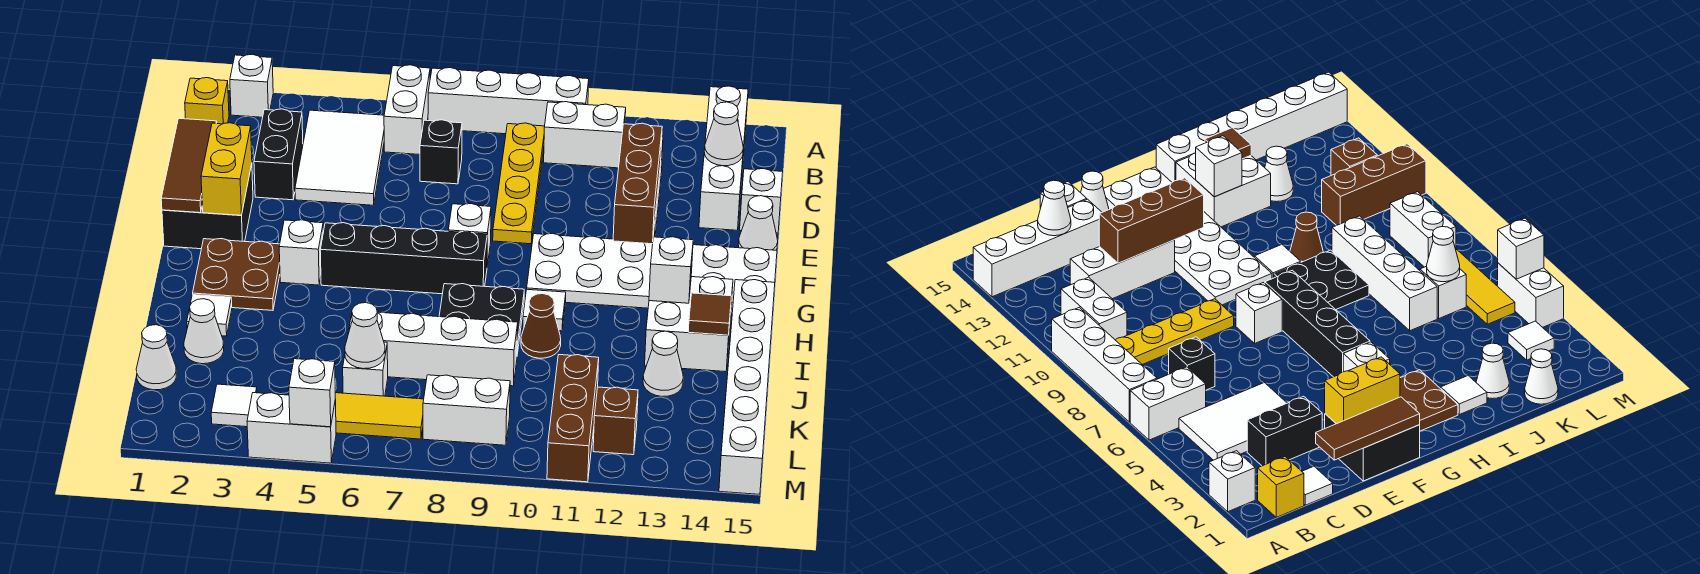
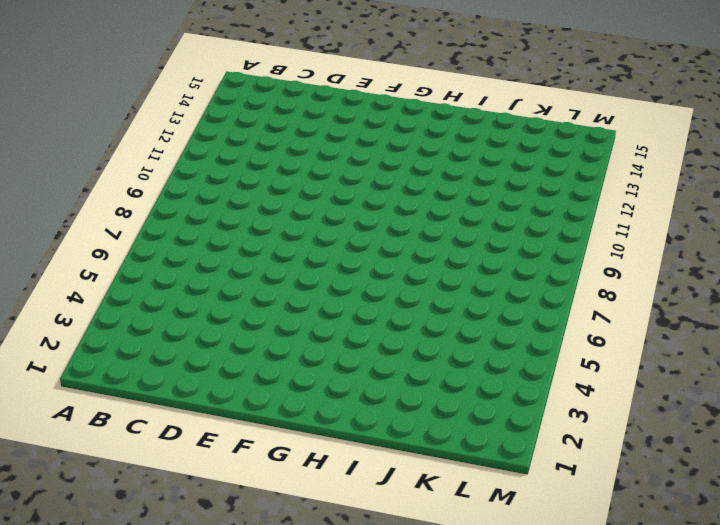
none -> white 1x1 brick [230,54,273,117]
none -> white 1x2 brick [384,65,430,155]
none -> white 1x4 brick [428,68,589,134]
none -> white 1x4 brick [699,86,748,230]

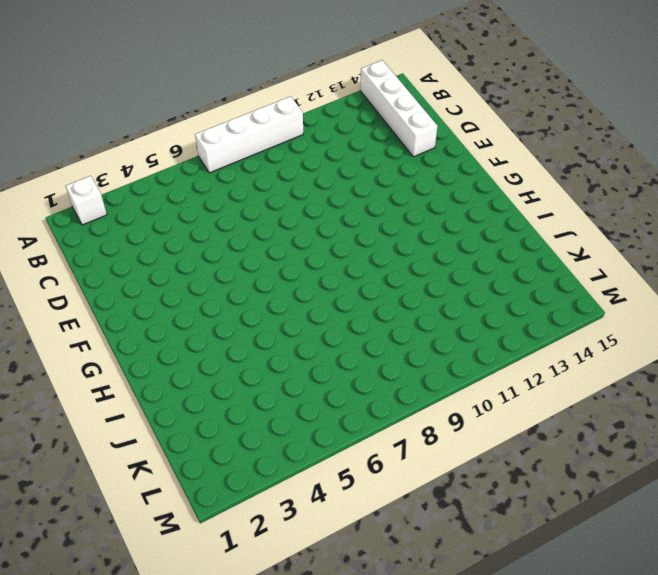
none -> white 1x2 brick [384,65,430,155]
none -> yellow 1x1 brick [185,78,229,124]
none -> white 2x3 tile [295,110,384,205]
none -> yellow 1x4 plate [493,123,545,244]

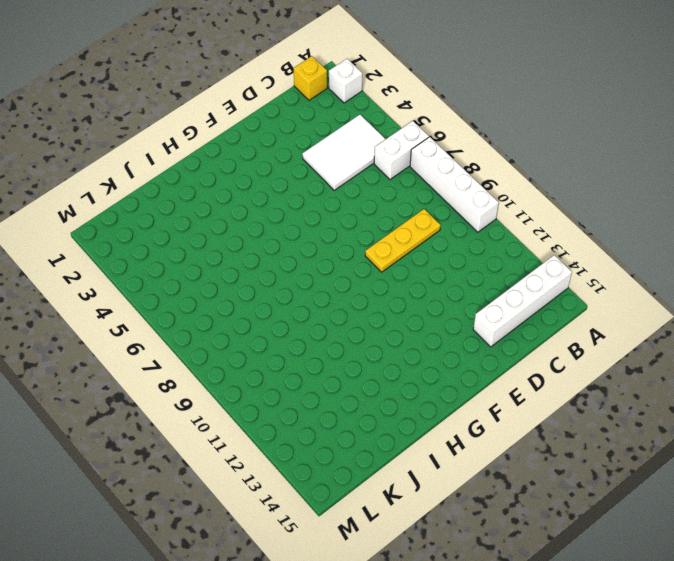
yellow 1x3 plate [365,209,441,272] -> yellow 1x4 plate [493,123,545,244]
none -> white 1x2 brick [544,102,626,168]
none -> white 1x1 tile [1302,466,1333,505]
none -> black 1x2 brick [254,109,303,200]
none -> black 1x1 brick [420,120,462,184]

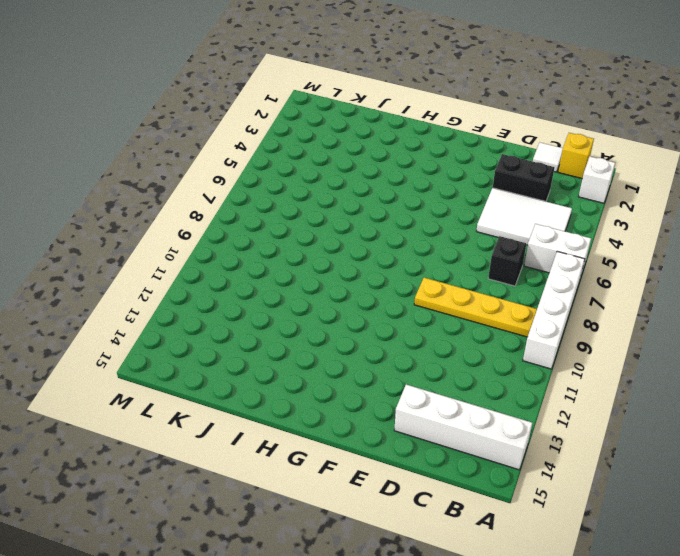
none -> white 1x2 brick [544,102,626,168]
none -> white 1x3 brick [1070,240,1175,299]
none -> white 1x1 brick [740,169,783,233]
none -> black 2x2 brick [162,164,253,249]

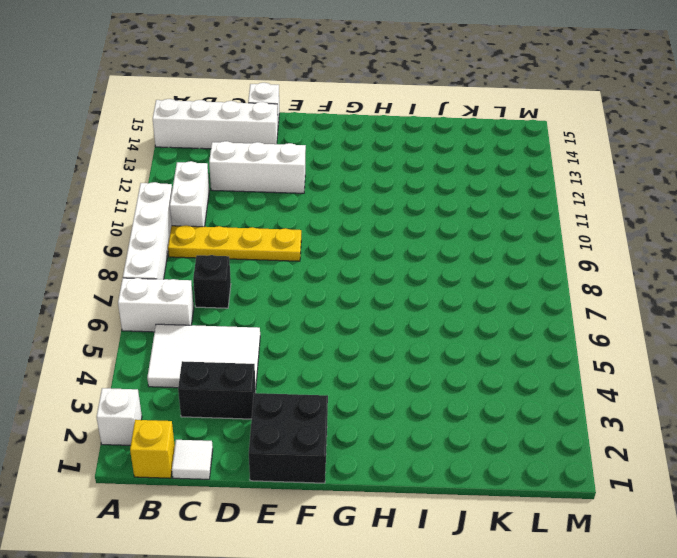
none -> white 1x1 cone [738,196,778,250]
none -> white 1x1 brick [448,204,491,266]
none -> white 2x6 plate [527,233,777,314]
none -> brown 2x2 plate [193,239,280,310]

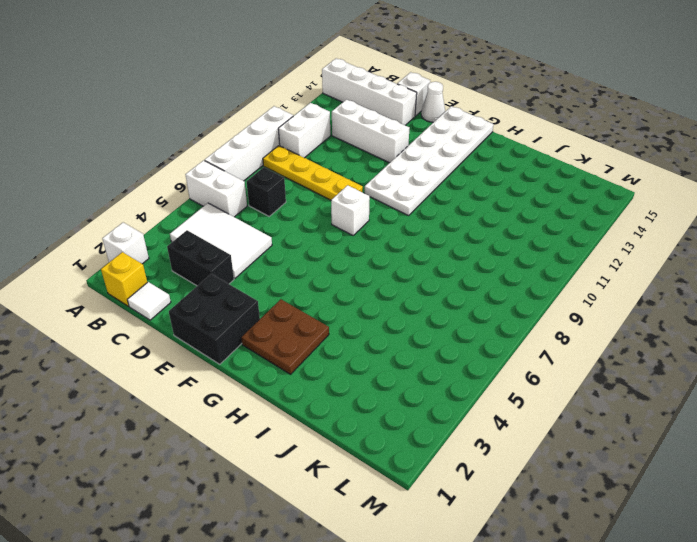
none -> white 1x1 brick [279,220,323,285]
none -> black 1x4 brick [320,223,487,294]
none -> black 2x2 plate [439,284,524,354]
none -> white 1x1 tile [523,289,566,331]

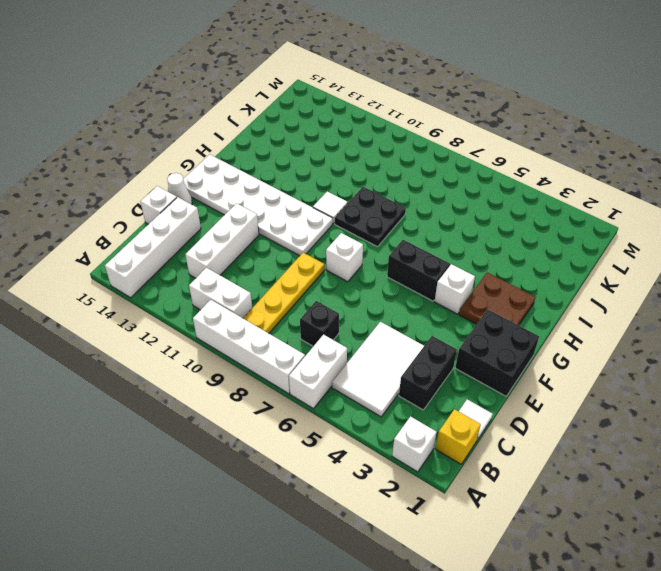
black 1x2 brick [387,240,450,301] -> black 1x4 brick [320,223,487,294]
none -> white 2x2 brick [645,277,733,372]
none -> white 1x6 brick [719,280,775,494]
none -> white 1x1 tile [187,295,232,336]
none -> brown 1x1 cone [521,294,561,358]

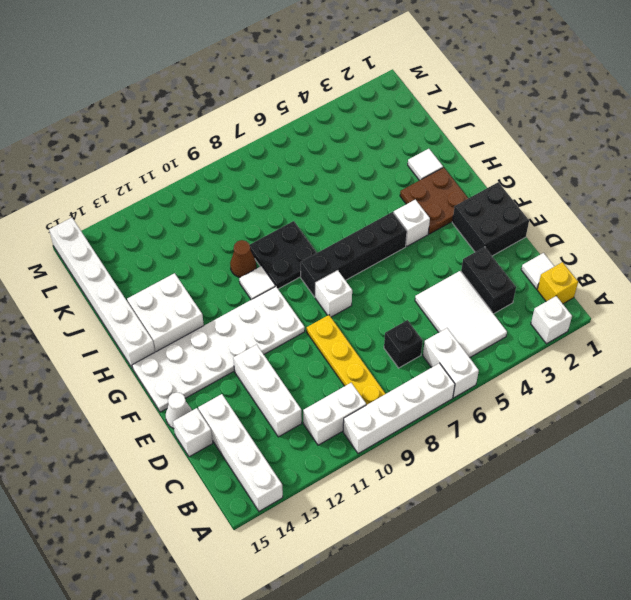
none -> white 1x1 cone [184,299,224,364]
none -> white 1x4 brick [348,312,518,386]
none -> white 1x1 cone [643,331,683,397]
none -> white 1x1 cone [136,325,176,390]

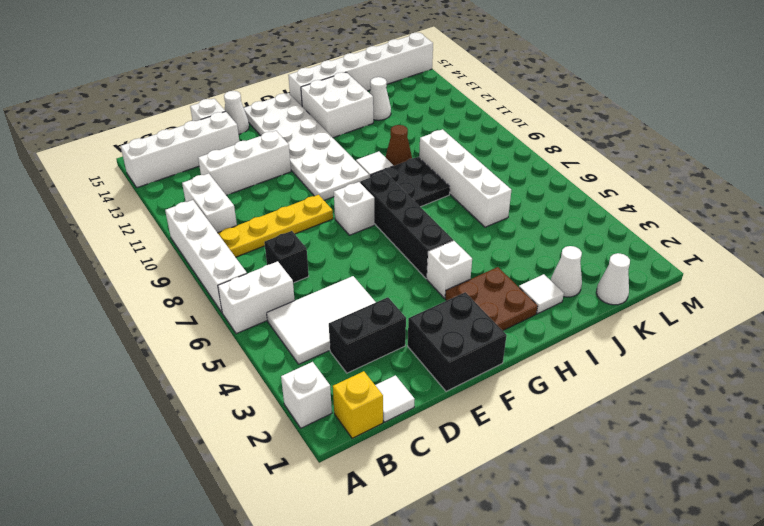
none -> white 1x1 brick [343,342,388,396]
none -> brown 1x3 brick [547,355,599,482]
none -> white 1x1 tile [211,384,257,427]
none -> yellow 1x3 tile [335,393,424,439]

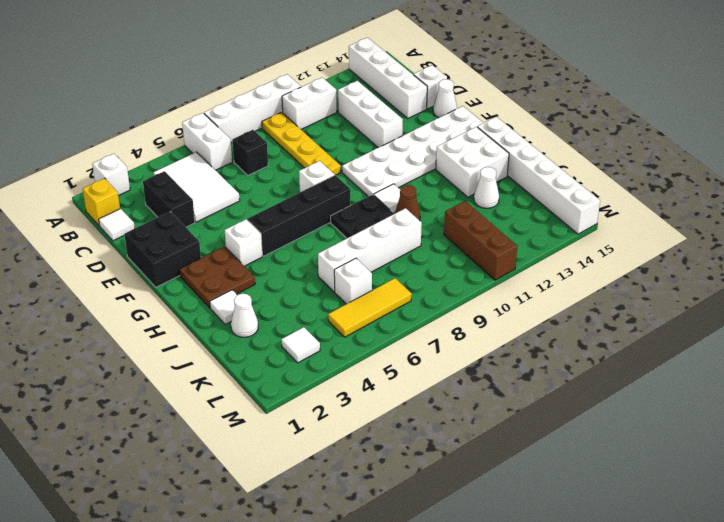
none -> white 1x1 cone [136,325,176,390]
none -> white 1x2 brick [423,375,510,445]
none -> brown 1x1 brick [593,387,638,455]
none -> white 1x2 brick [247,393,336,463]

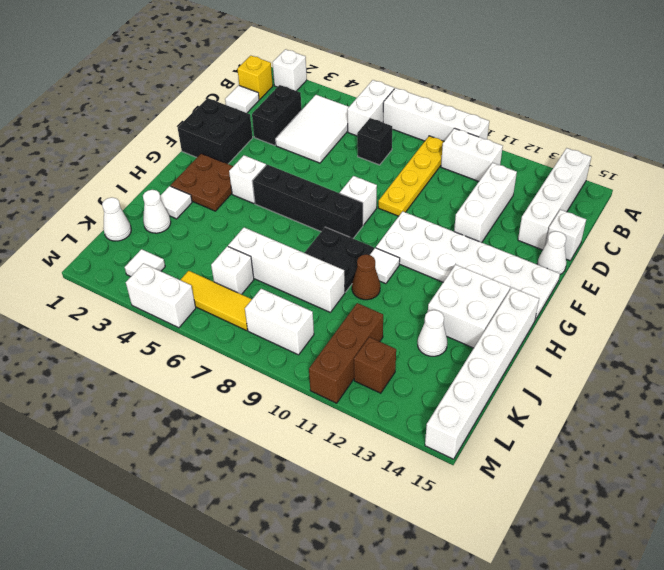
none -> white 1x1 cone [704,102,743,166]
none -> brown 1x3 tile [161,118,217,213]
none -> brown 1x3 brick [613,123,662,244]
none -> yellow 1x2 brick [201,123,252,215]

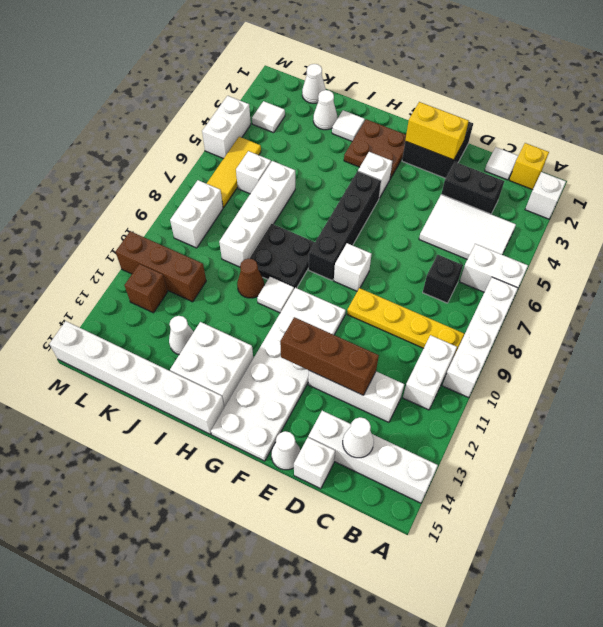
none -> brown 1x3 tile [161,118,217,213]
none -> white 1x1 brick [649,237,693,303]
none -> brown 1x1 tile [688,293,732,335]
none -> white 1x1 cone [345,303,385,369]

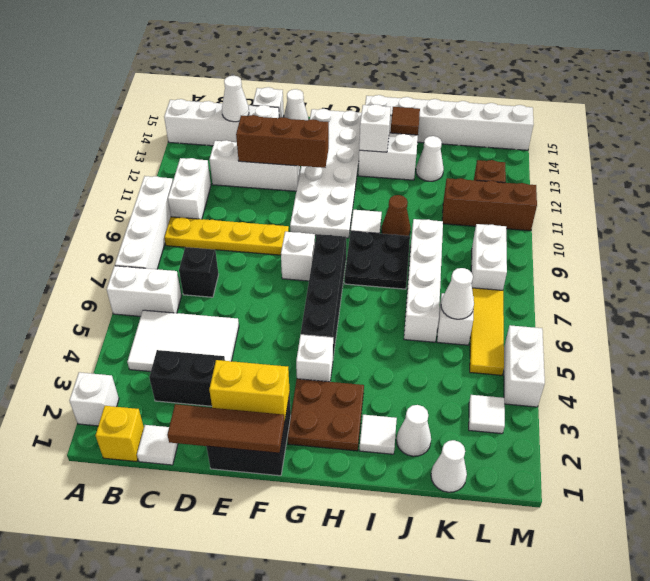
none -> white 1x1 brick [289,359,335,427]

